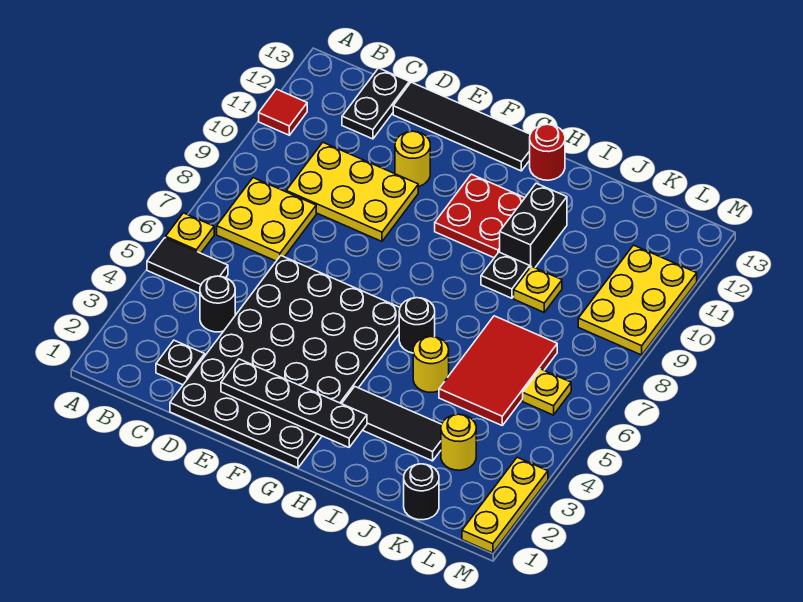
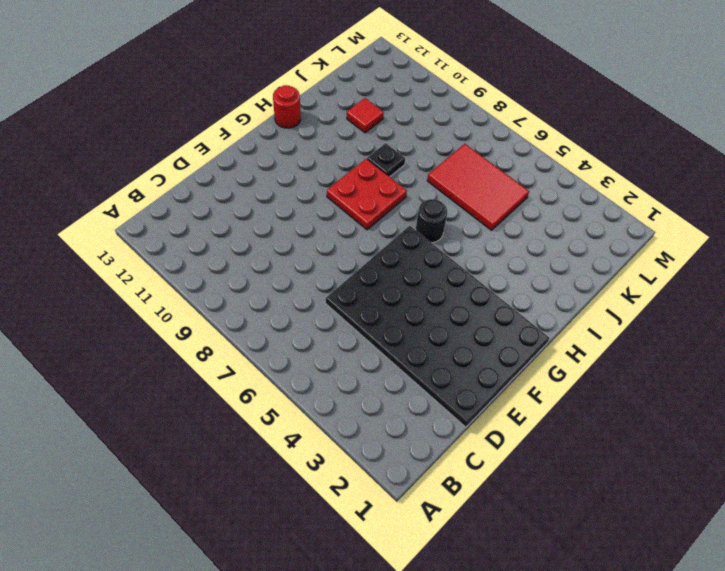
red 2x2 plate [327,159,407,230] -> red 2x2 plate moved to [435,174,524,258]
red 1x1 tile [347,98,384,133] -> red 1x1 tile moved to [259,89,307,135]
none -> black 1x2 tile [147,238,228,293]
none -> yellow 1x1 plate [166,213,214,253]
none -> yellow 2x2 plate [217,178,316,261]

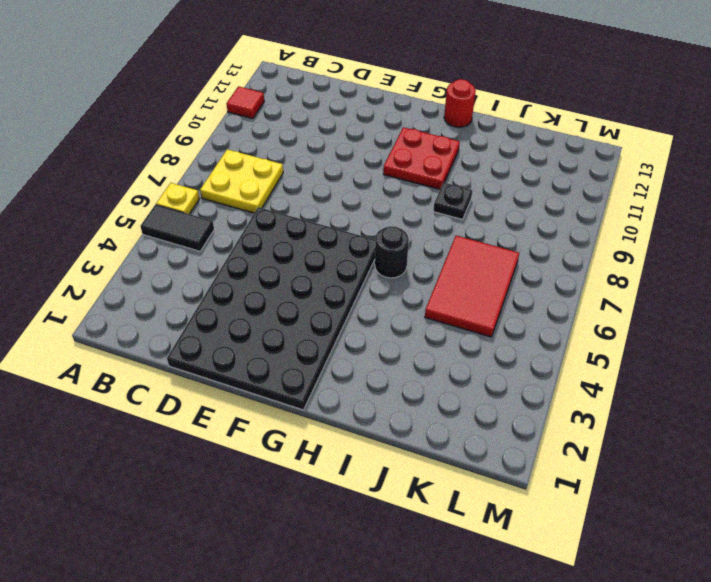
none -> black 1x1 plate [156,340,205,385]
none -> black 1x1 round brick [200,276,235,332]
none -> yellow 2x3 plate [286,142,418,241]

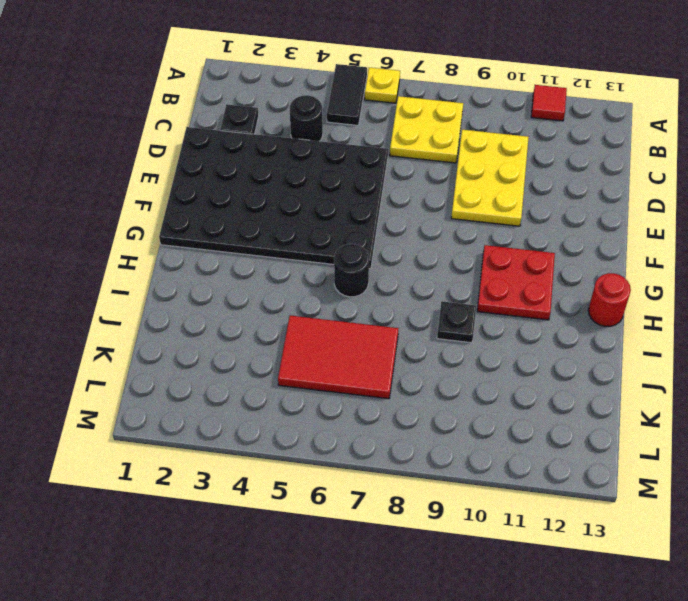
none -> black 1x2 plate [342,68,409,139]
none -> black 1x4 tile [393,82,530,171]
none -> yellow 1x1 round brick [395,131,430,186]

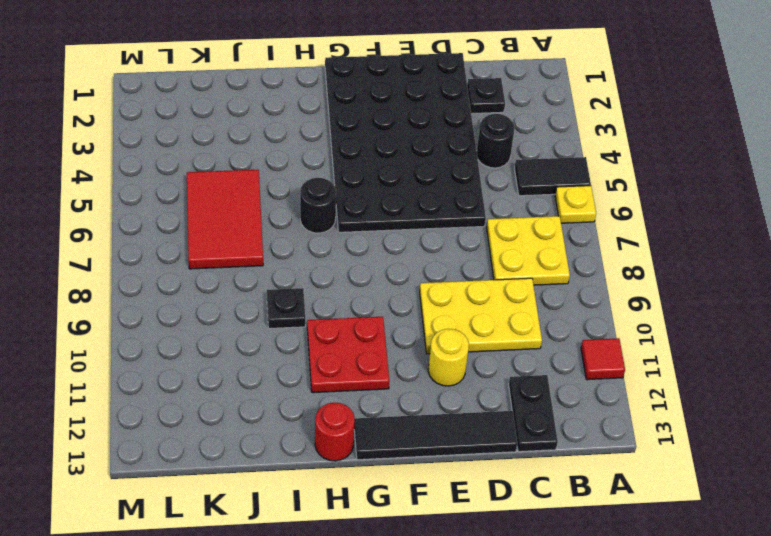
none -> black 1x3 tile [342,387,442,461]
none -> yellow 1x1 round brick [413,337,449,392]
none -> black 1x2 brick [500,183,567,268]

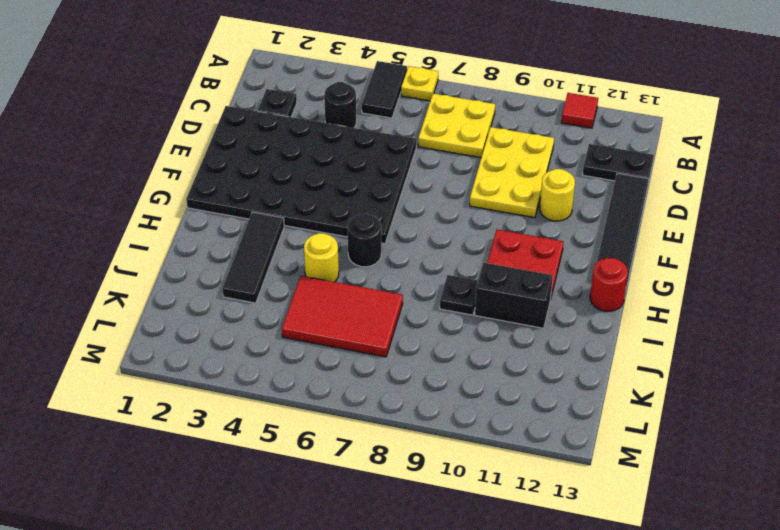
none -> yellow 1x1 plate [514,266,562,312]
none -> black 1x1 round brick [404,464,439,520]
none -> yellow 1x1 round brick [441,414,476,470]

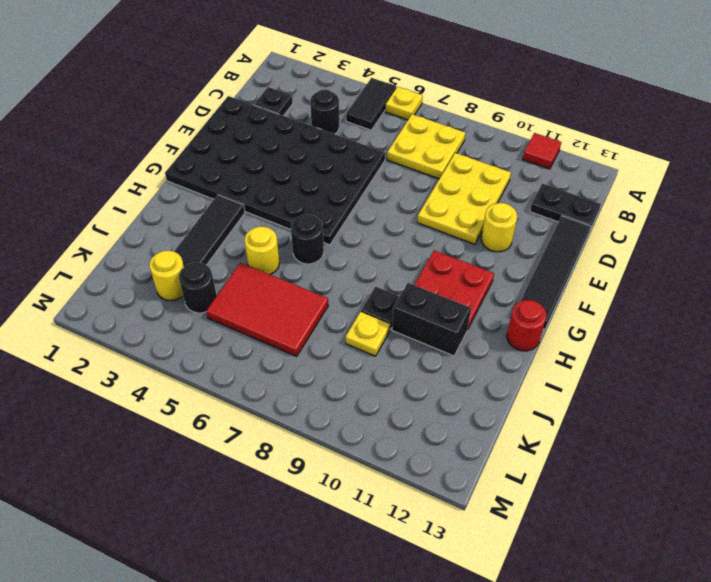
black 1x1 round brick [179,263,217,313] -> black 1x1 round brick moved to [404,464,439,520]
none -> yellow 1x1 plate [523,369,571,415]
none -> yellow 2x3 plate [578,245,697,355]
none -> yellow 1x3 plate [462,457,548,553]

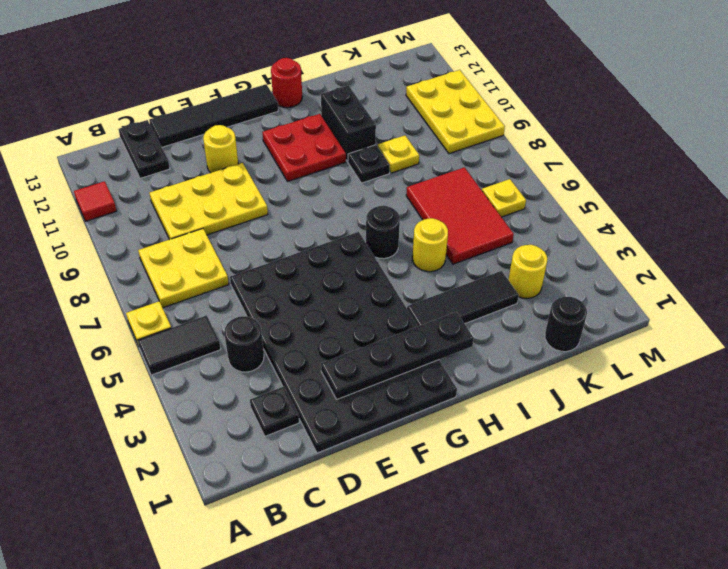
none -> yellow 1x3 plate [462,457,548,553]

